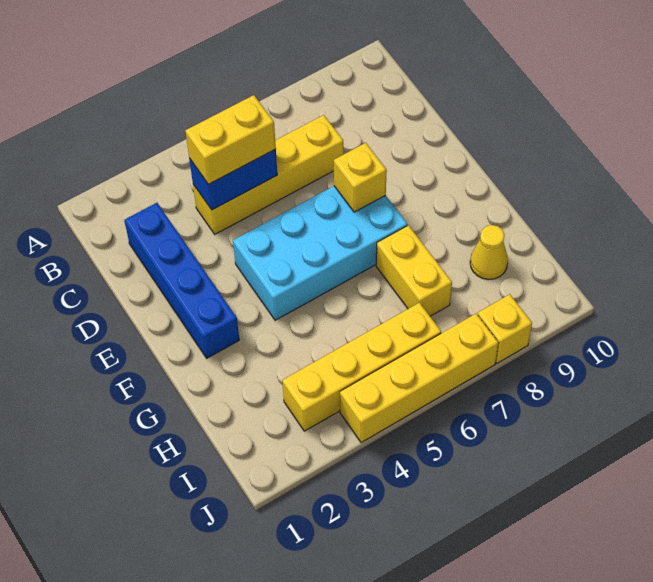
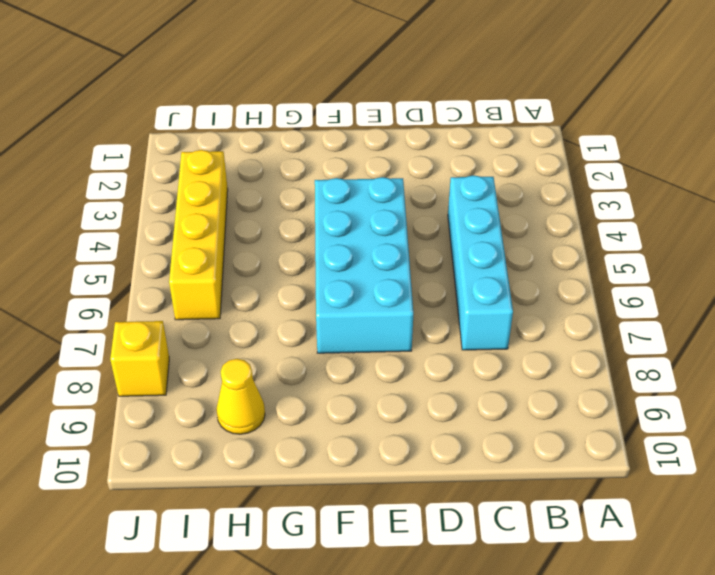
cyan 1x4 brick [448,175,513,350] -> yellow 1x4 brick [193,115,344,234]
none -> blue 1x4 brick [125,203,239,358]
none -> yellow 1x2 brick [376,225,452,316]

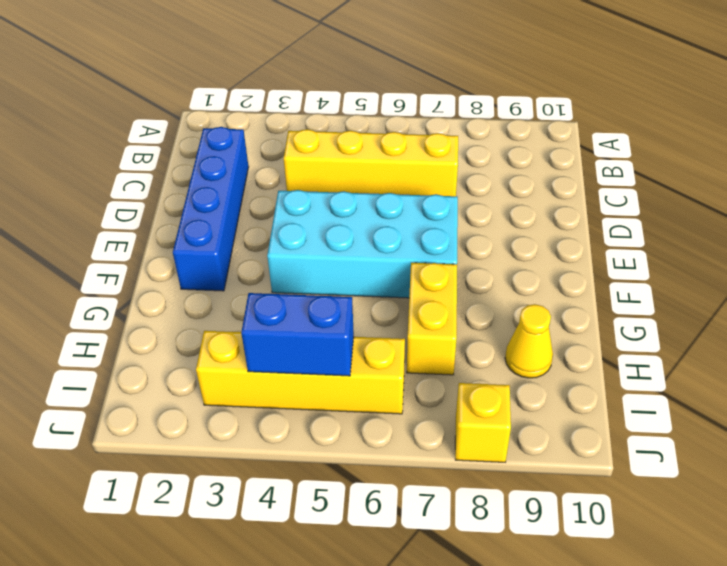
blue 1x2 brick [241,293,354,376] -> blue 1x2 brick moved to [189,149,277,210]
none -> yellow 1x4 brick [340,314,498,443]
none -> yellow 1x1 brick [334,143,387,212]

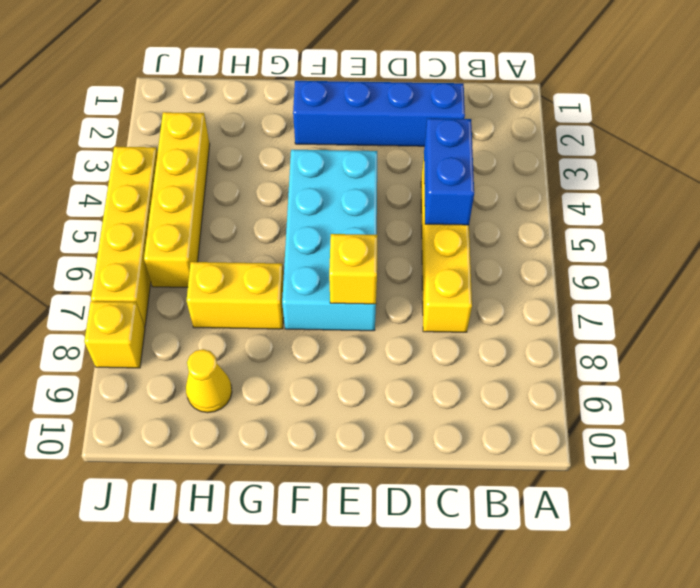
none -> yellow 1x2 brick [186,95,276,184]

